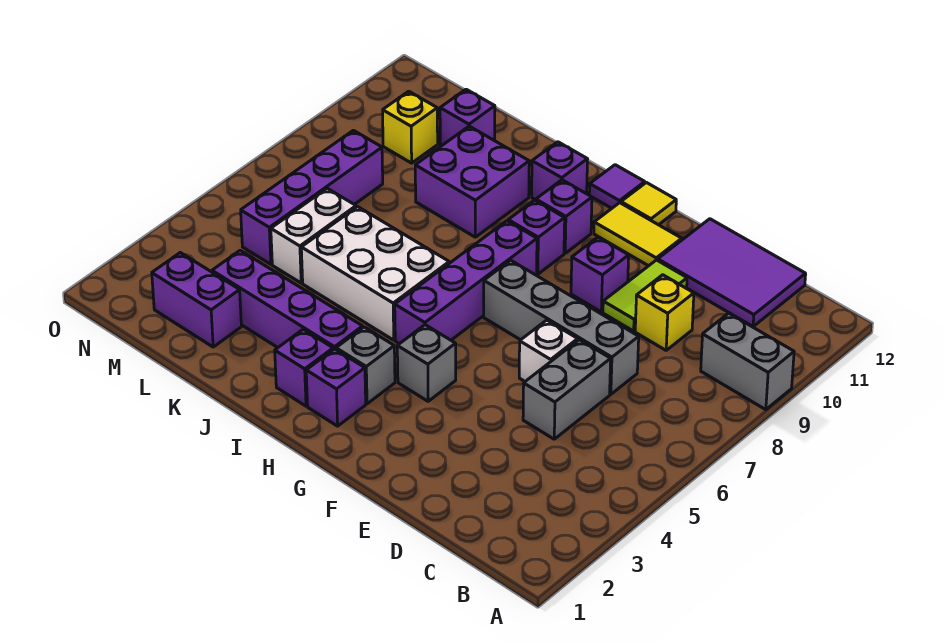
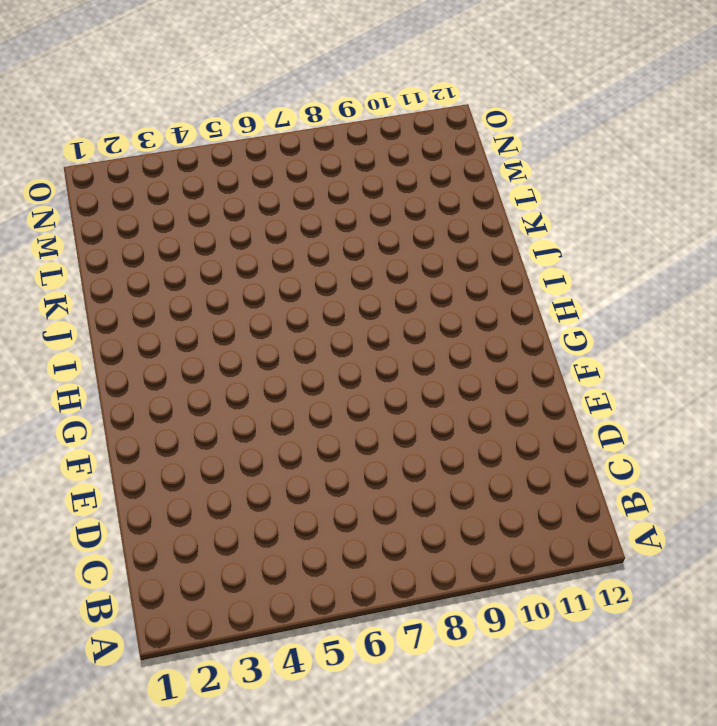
none -> grey 1x2 brick [701,313,794,410]
none -> purple 2x3 tile [658,219,806,326]
none -> grey 1x2 brick [523,340,611,439]

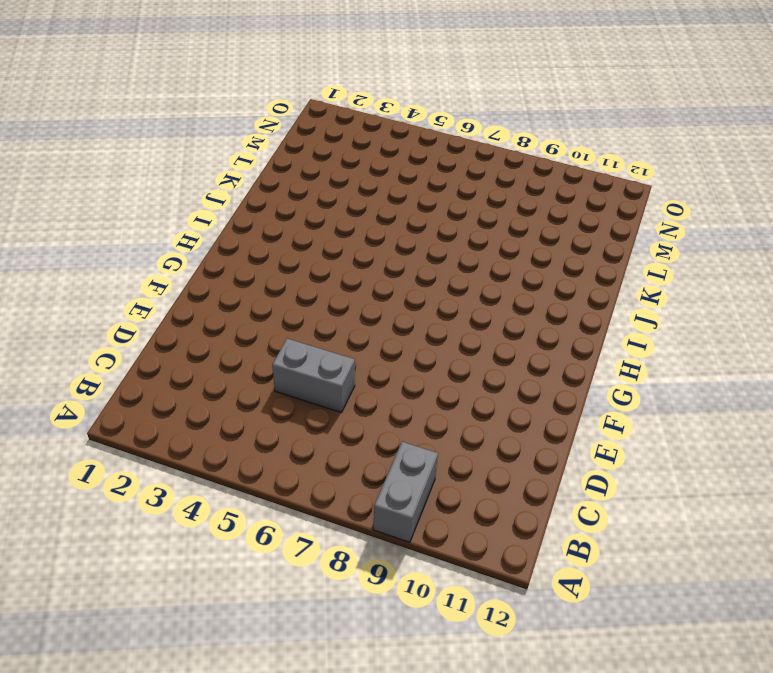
none -> purple 2x3 tile [658,219,806,326]
none -> grey 1x4 brick [484,260,639,394]
none -> yellow 1x1 brick [635,275,694,350]

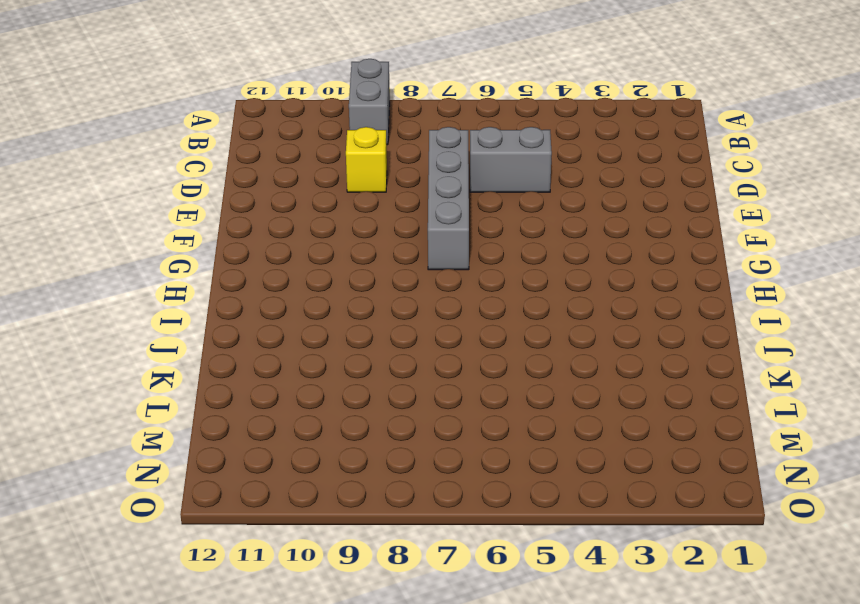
none -> purple 2x3 tile [658,219,806,326]
none -> white 1x1 brick [519,320,578,381]
none -> lime 1x2 tile [603,260,687,331]

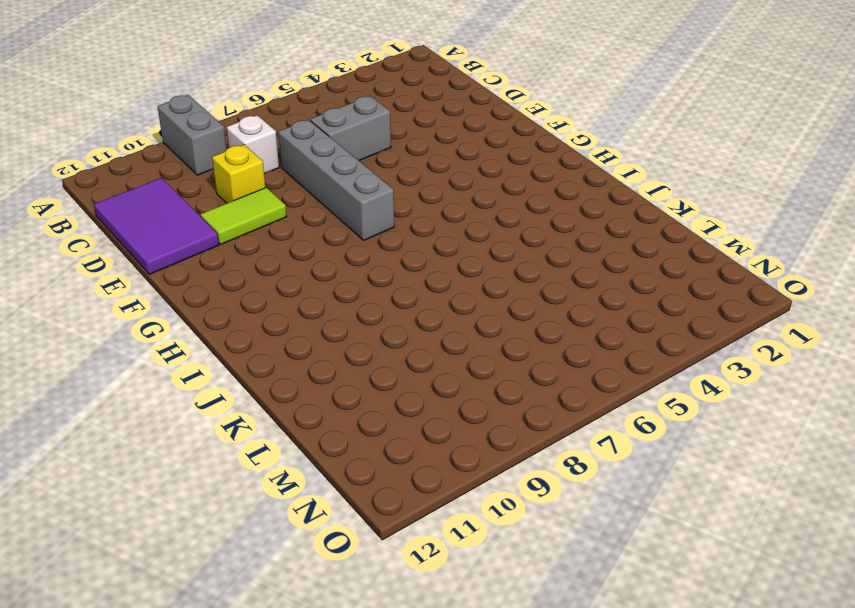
white 1x1 brick [227,115,279,174] -> white 1x1 brick moved to [519,320,578,381]
none -> purple 1x1 brick [571,237,629,312]
none -> yellow 1x2 tile [594,203,682,266]
none -> grey 1x1 brick [397,325,456,401]

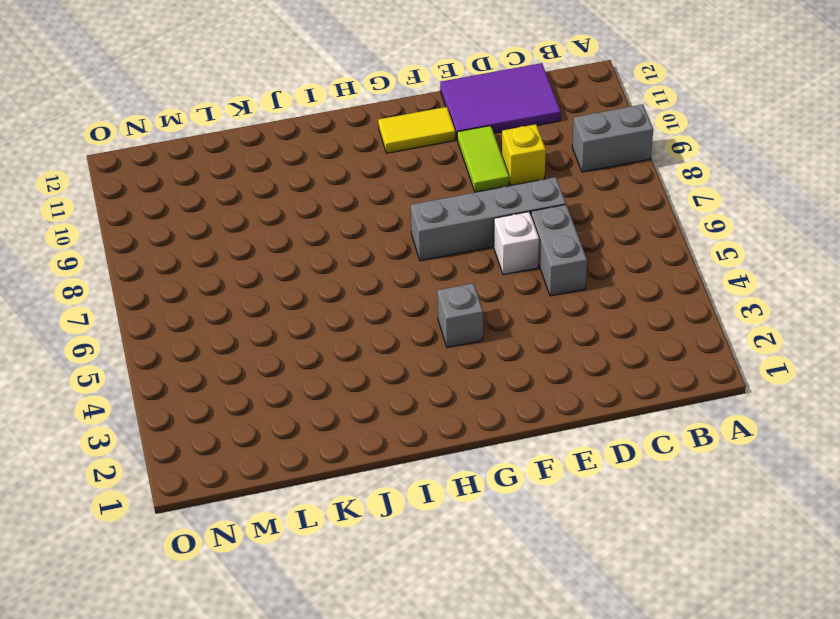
none -> purple 1x1 brick [571,237,629,312]
none -> yellow 1x1 tile [621,183,676,225]
none -> purple 1x1 brick [306,349,366,426]

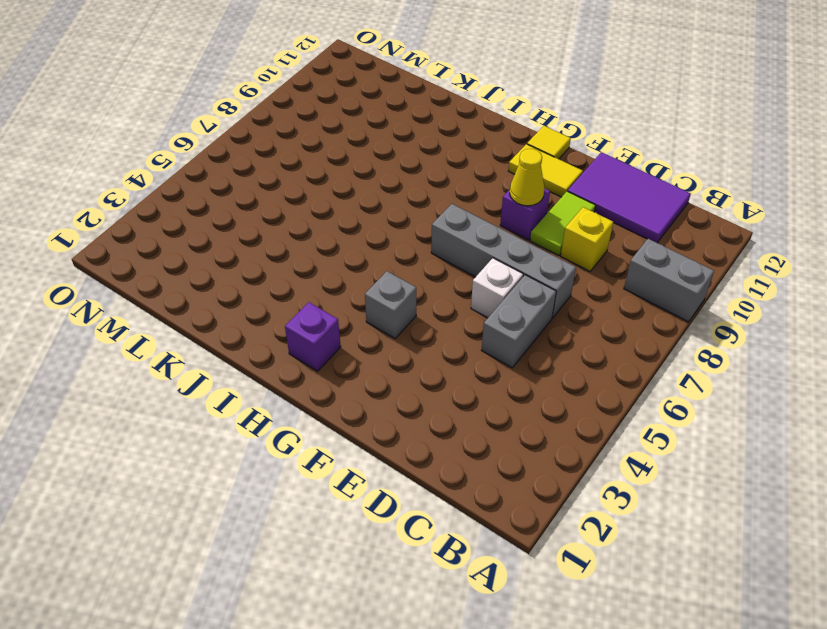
yellow 1x1 cone [510,149,545,206] -> none
none -> grey 1x1 brick [336,327,395,404]
none -> purple 1x4 brick [395,221,537,344]
none -> purple 1x1 brick [508,200,565,274]

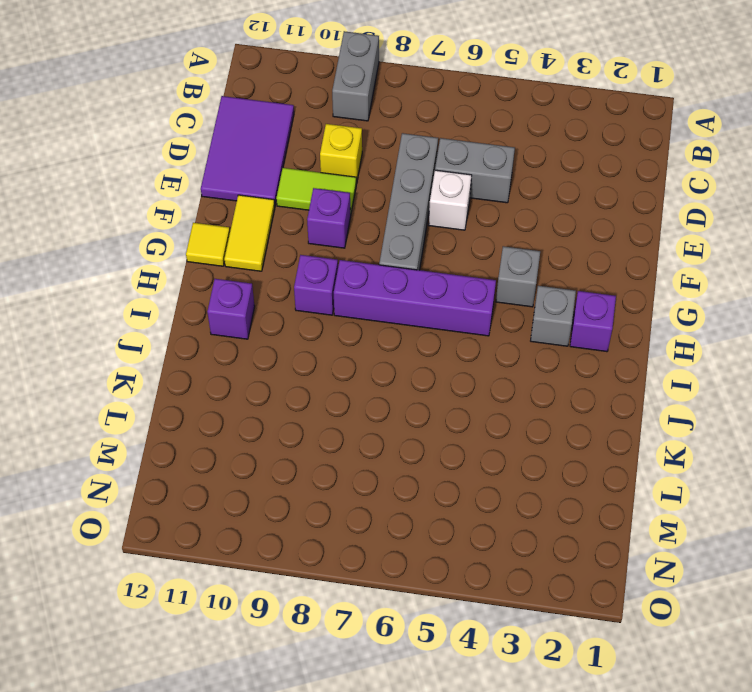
none -> purple 1x1 brick [536,180,592,253]
none -> purple 1x1 tile [589,165,645,208]
none -> purple 1x1 brick [275,329,333,406]

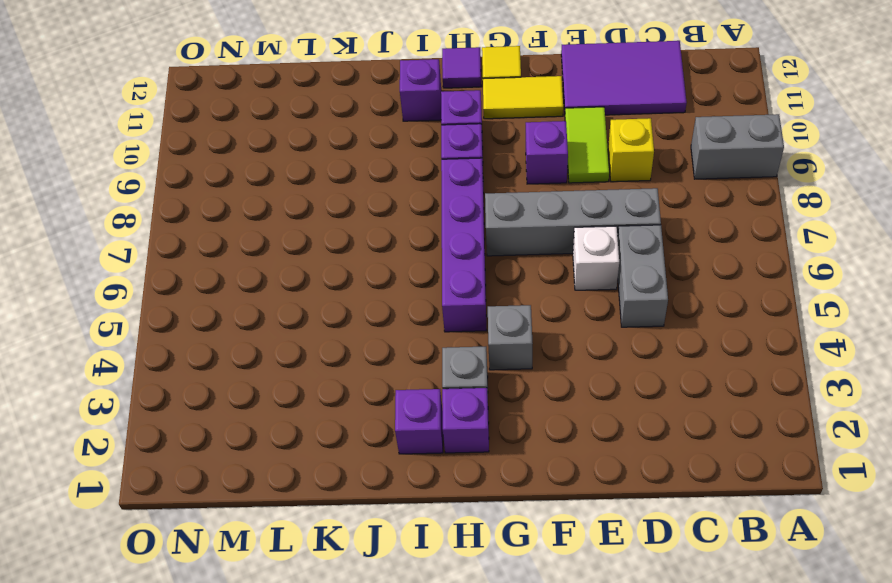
none -> purple 1x4 brick [212,250,363,350]
none -> white 2x3 brick [301,207,449,340]
none -> purple 2x2 brick [415,126,529,237]

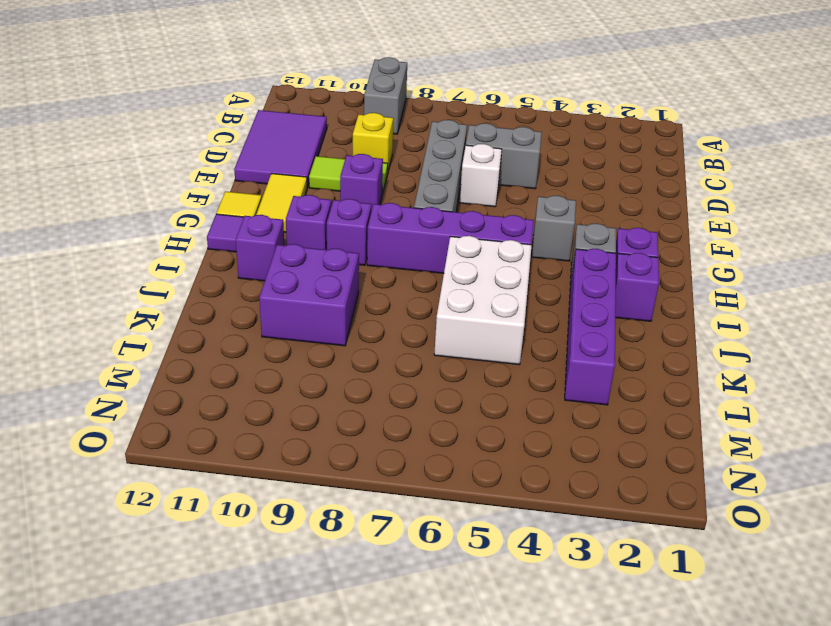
none -> purple 1x2 brick [152,253,241,347]
none -> white 1x2 brick [271,188,356,283]
none -> purple 1x1 brick [440,89,495,145]

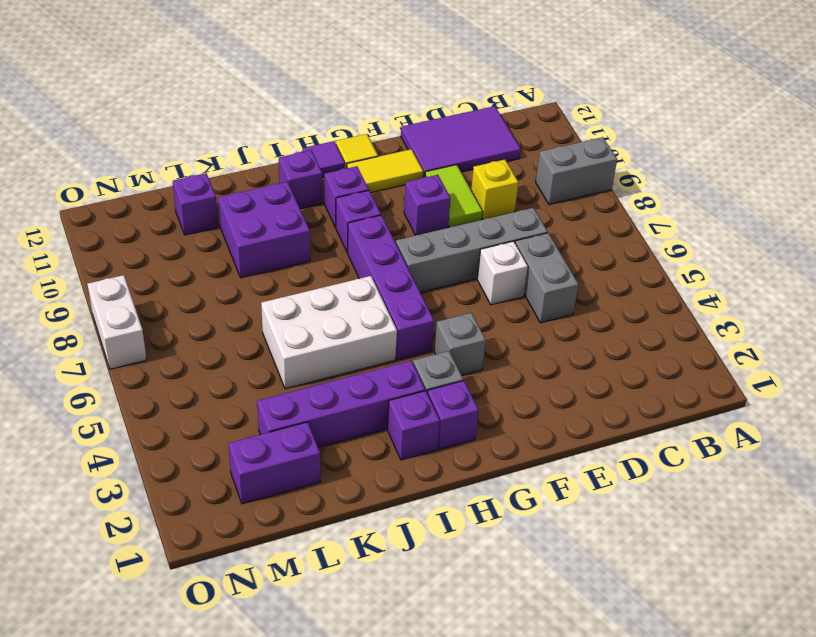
white 1x2 brick [88,275,147,369] -> white 1x2 brick moved to [271,188,356,283]
none -> purple 1x4 brick [241,130,383,264]
none -> yellow 1x1 brick [383,91,438,163]

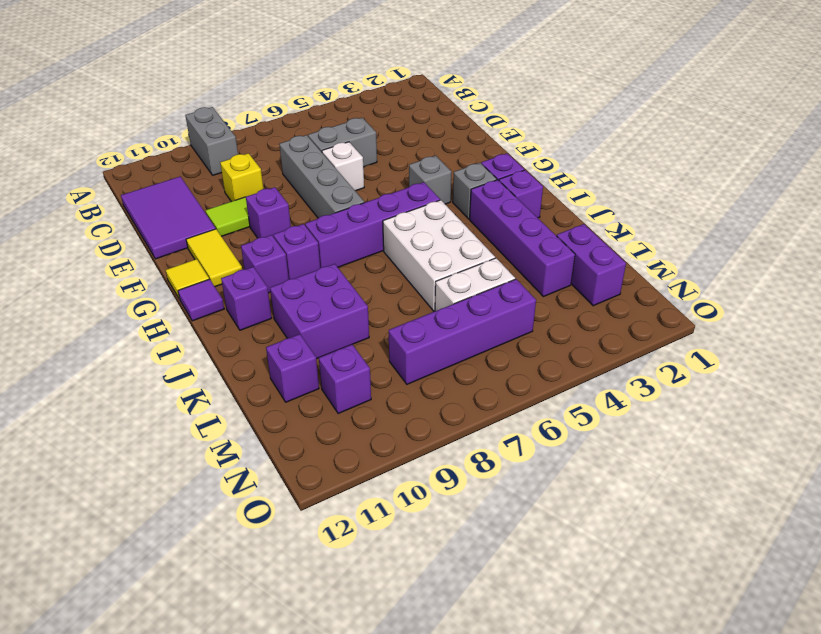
purple 1x1 brick [319,344,371,414] -> yellow 1x1 brick [383,91,438,163]

